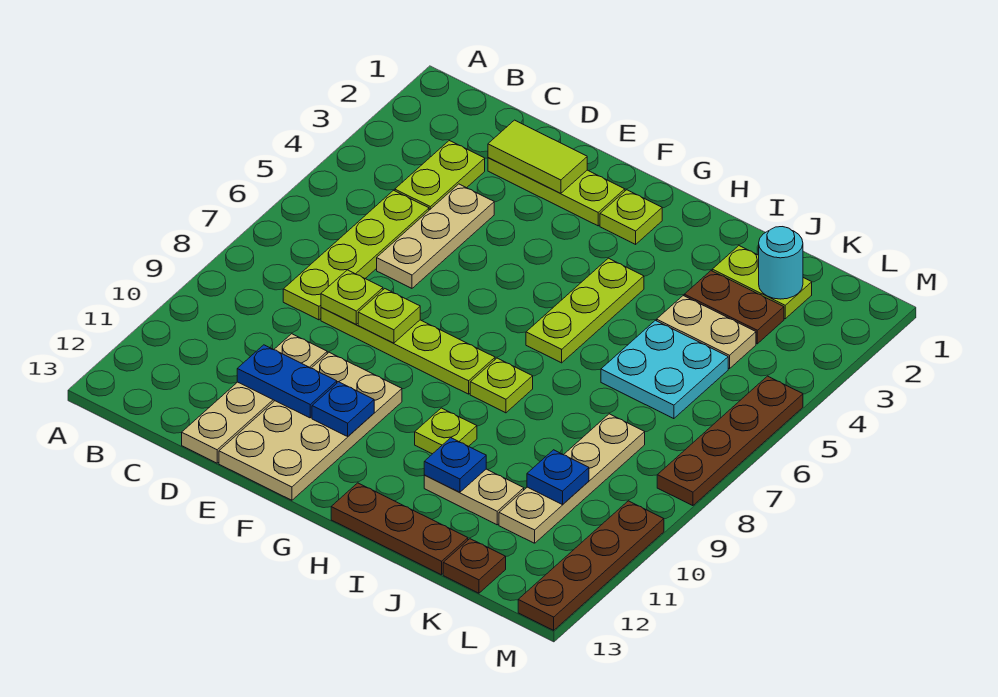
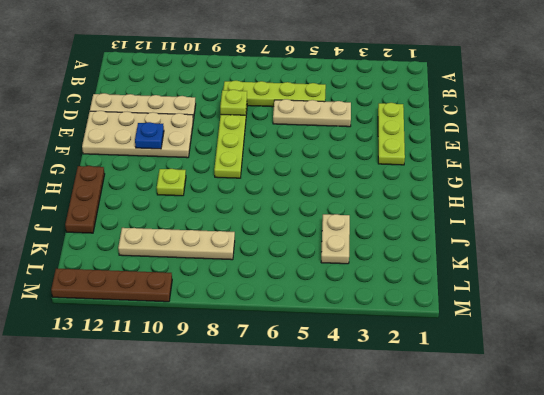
none -> lime 1x2 plate [395,141,485,210]
none -> lime 1x1 plate [600,190,662,244]
none -> lime 1x3 plate [526,258,644,363]

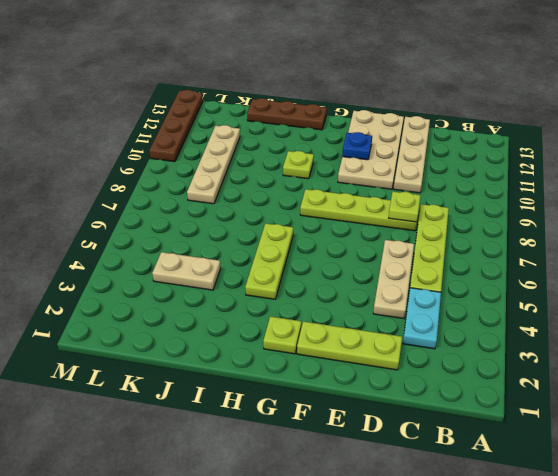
cyan 1x2 plate [403,288,441,349] -> lime 1x2 plate [395,141,485,210]
none -> lime 1x1 plate [470,358,533,413]
none -> tan 1x2 plate [424,469,524,525]
none -> lime 1x2 plate [712,246,812,319]

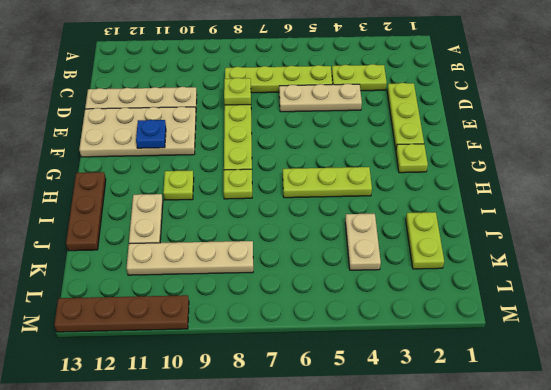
none -> brown 1x2 plate [684,271,784,344]
none -> cyan 2x2 plate [601,320,728,419]
none -> brown 1x1 plate [443,539,506,593]

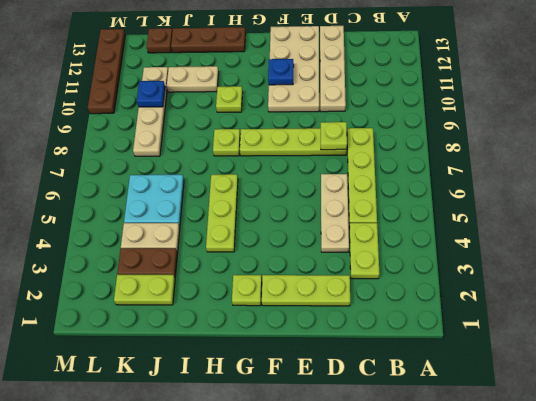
none -> brown 1x4 plate [657,376,803,506]
none -> lime 1x2 tile [488,120,587,194]
none -> blue 1x2 plate [237,345,337,418]

